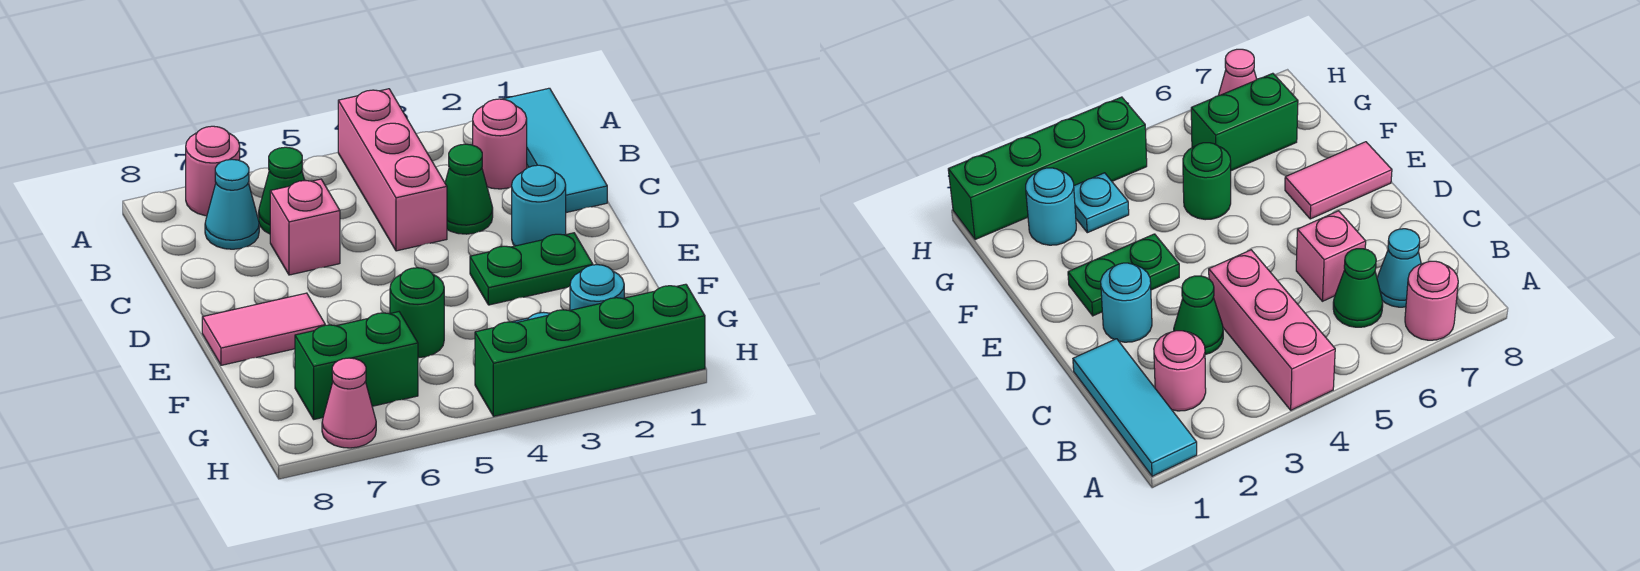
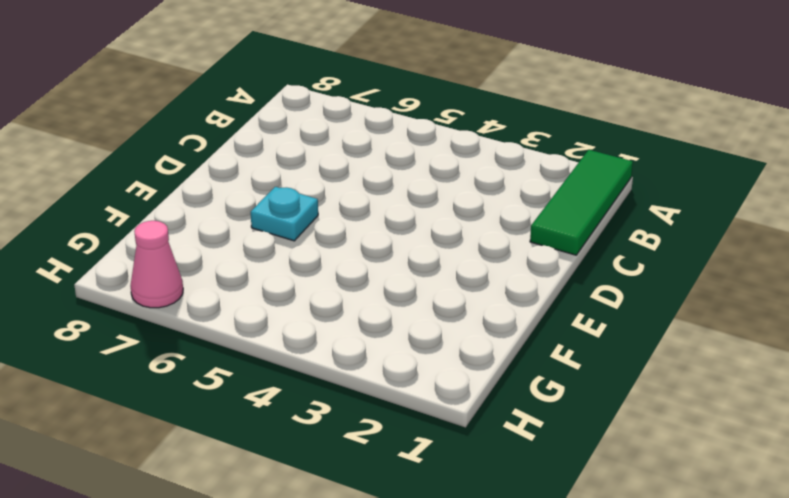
green 1x3 tile [530,150,633,255] -> cyan 1x3 tile [504,88,607,213]
cyan 1x1 plate [251,187,318,241] -> cyan 1x1 plate moved to [1074,173,1129,233]
none -> pink 1x3 brick [338,89,447,251]
none -> pink 1x1 round brick [186,126,240,216]
none -> pink 1x1 round brick [473,99,527,189]

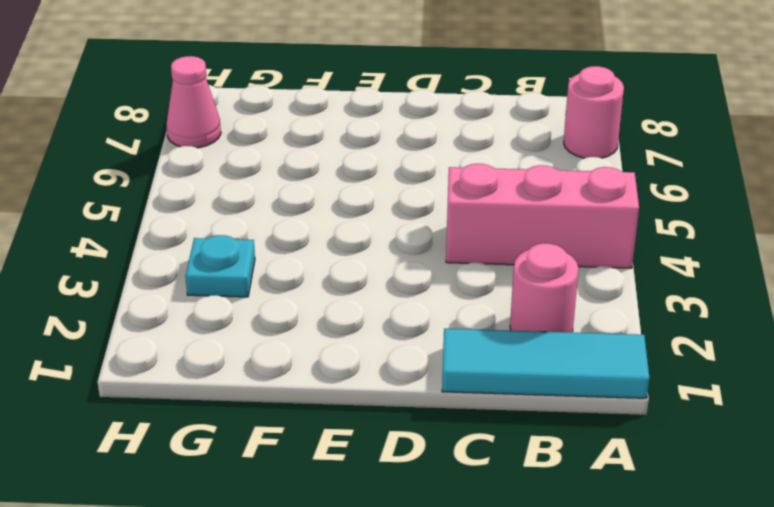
none -> green 1x1 cone [259,147,305,234]
none -> cyan 1x1 cone [205,159,259,249]
none -> green 1x1 cone [445,144,493,234]

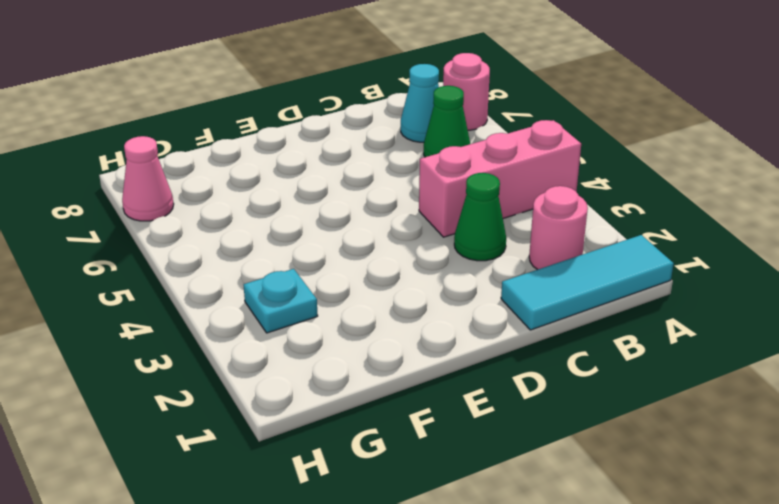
none -> pink 1x1 brick [270,179,340,275]
none -> cyan 1x1 round brick [512,165,566,246]
none -> green 1x2 plate [470,233,593,305]

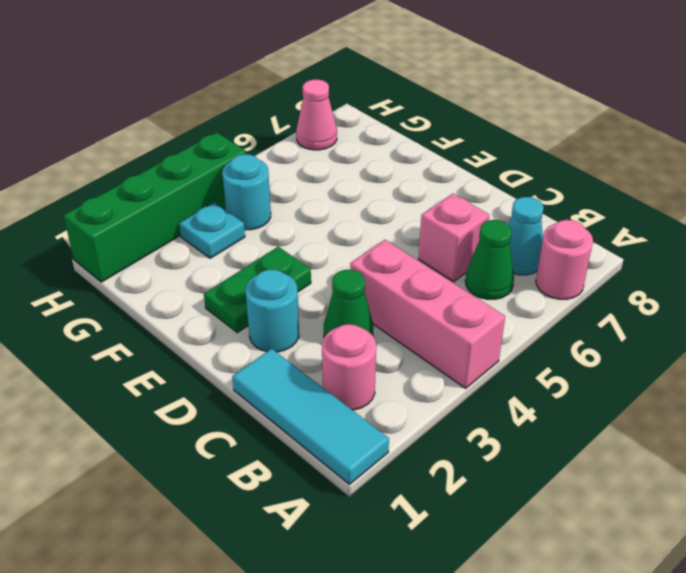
cyan 1x1 round brick [222,154,271,230] -> cyan 1x1 round brick moved to [570,265,624,310]
none -> pink 1x2 tile [202,293,325,365]
none -> green 1x1 round brick [390,268,444,358]
none -> green 1x2 brick [295,312,418,419]

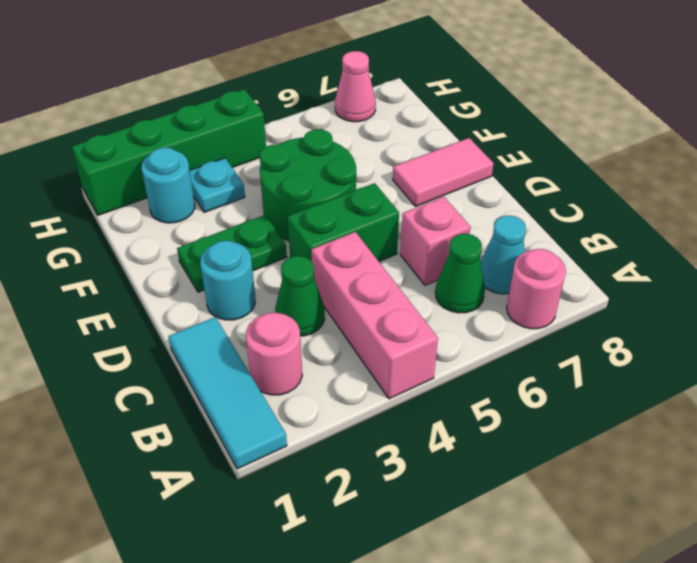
green 1x2 brick [288,183,399,261] -> green 1x2 brick moved to [295,312,418,419]
green 2x2 round brick [260,129,356,241] -> green 1x1 round brick [390,268,444,358]

